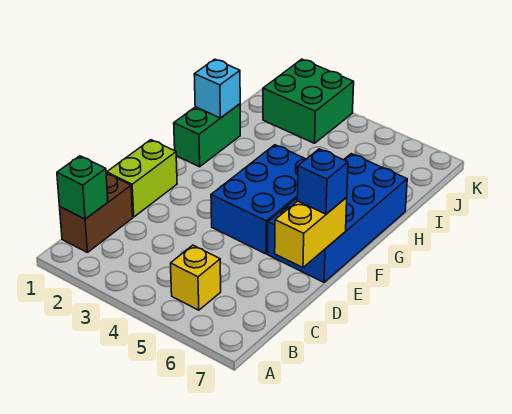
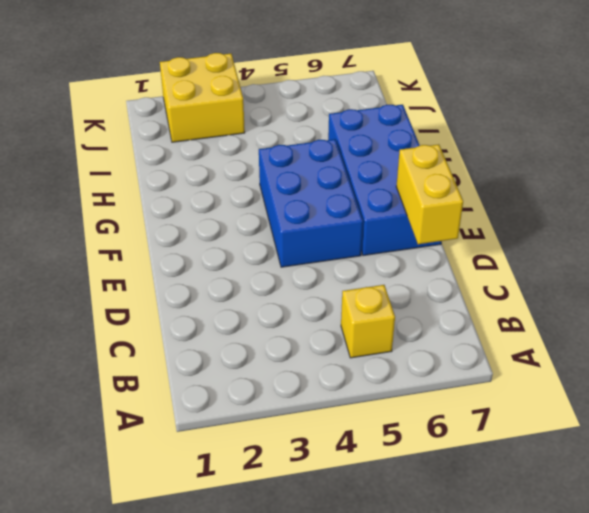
yellow 2x2 brick [160,53,245,142] -> green 2x2 brick [263,59,354,143]
none -> brown 1x2 brick [60,173,133,252]
none -> lime 1x2 brick [107,140,177,217]

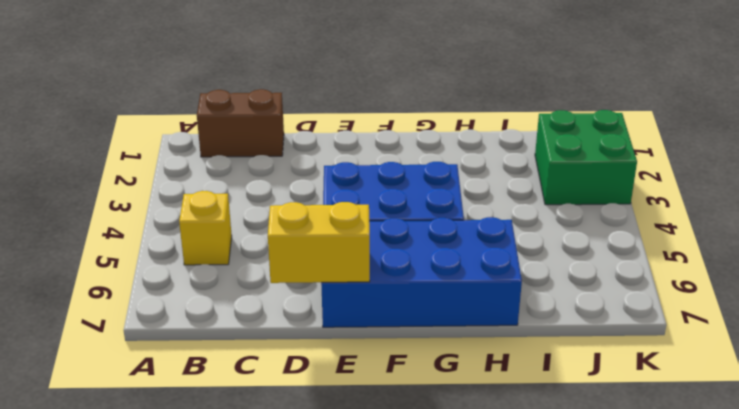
none -> lime 1x2 brick [107,140,177,217]
none -> green 1x2 brick [174,104,240,167]

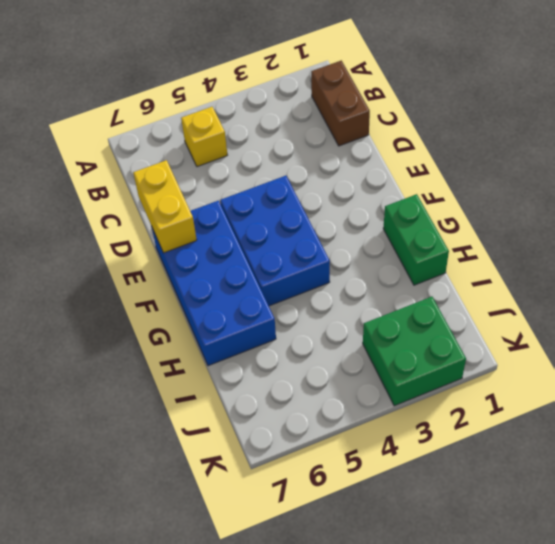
none -> lime 1x2 brick [107,140,177,217]
none -> green 1x1 brick [57,156,108,219]

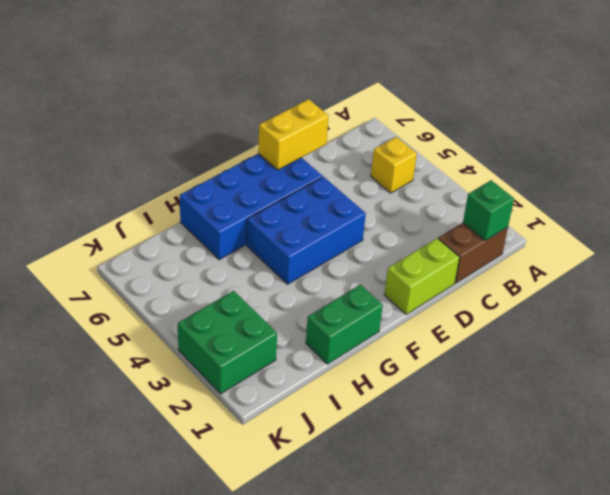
none -> cyan 1x1 brick [194,59,240,118]
none -> blue 1x1 brick [297,149,348,214]

